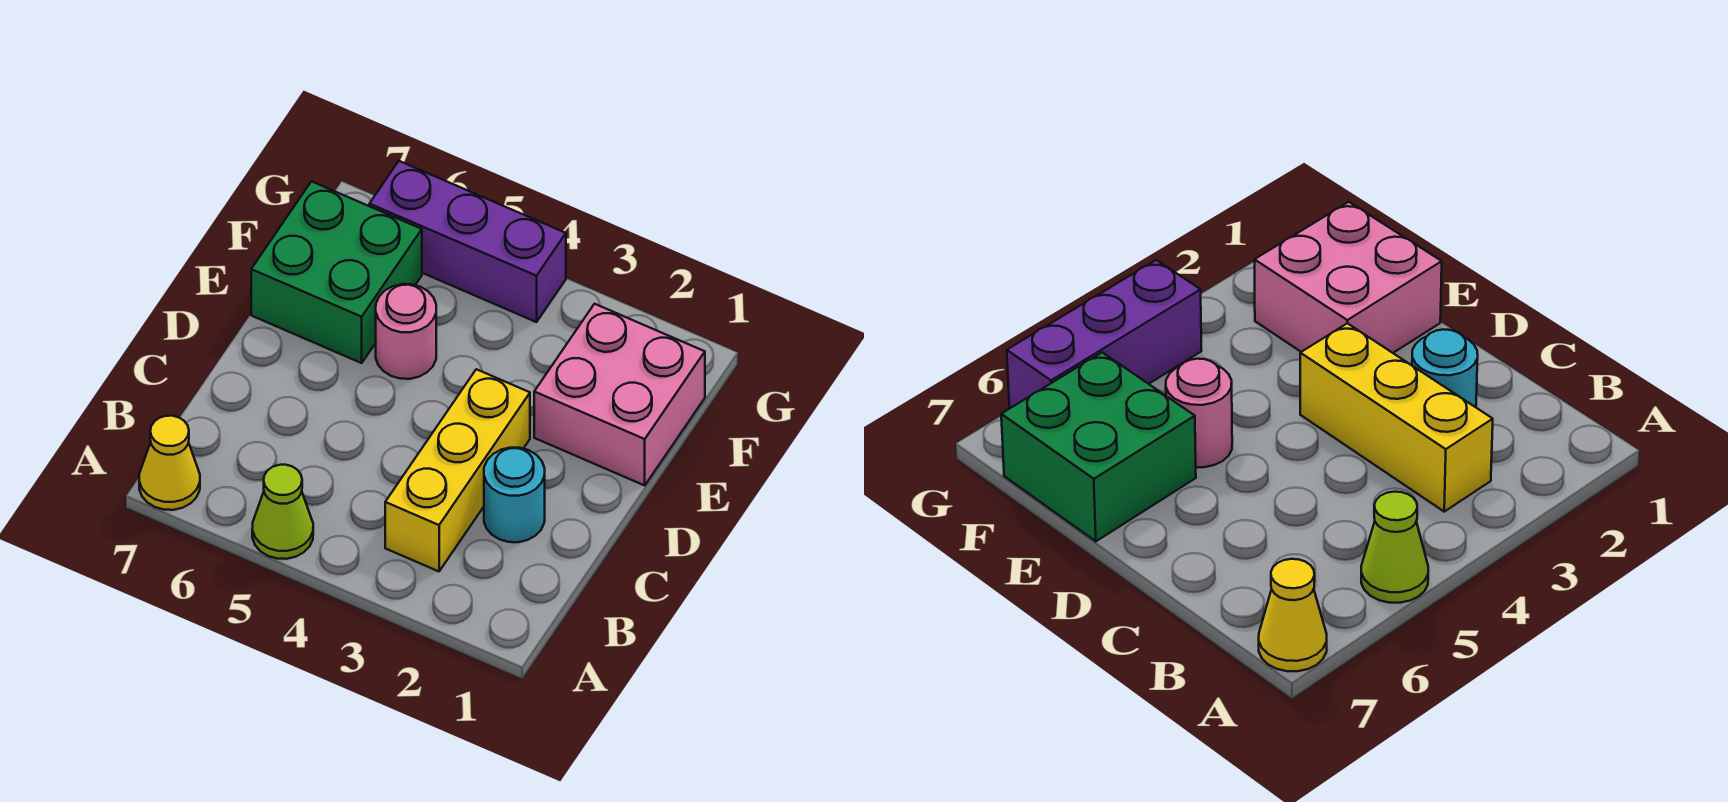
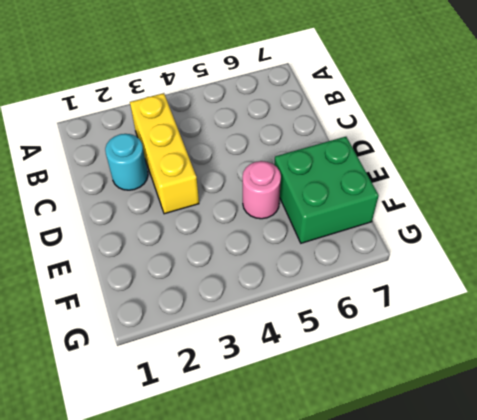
none -> lime 1x1 cone [252,465,313,559]
none -> yellow 1x1 cone [139,416,200,510]

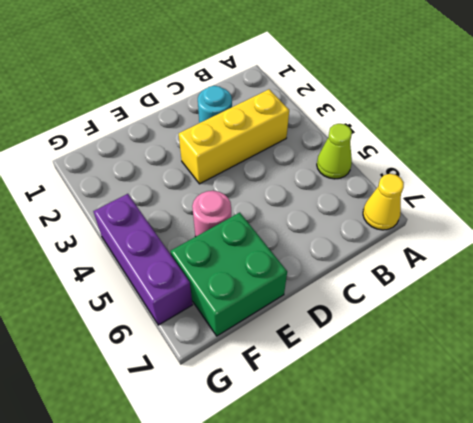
none -> pink 2x2 brick [534,304,705,485]

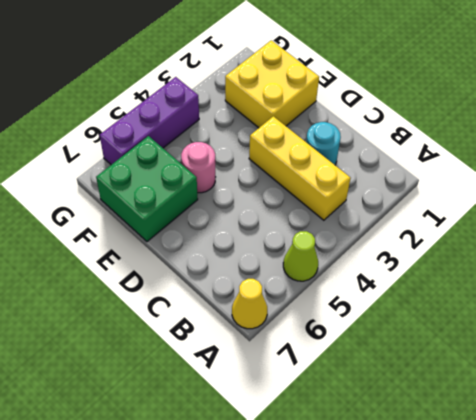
yellow 2x2 brick [225,40,319,128] -> pink 2x2 brick [534,304,705,485]

